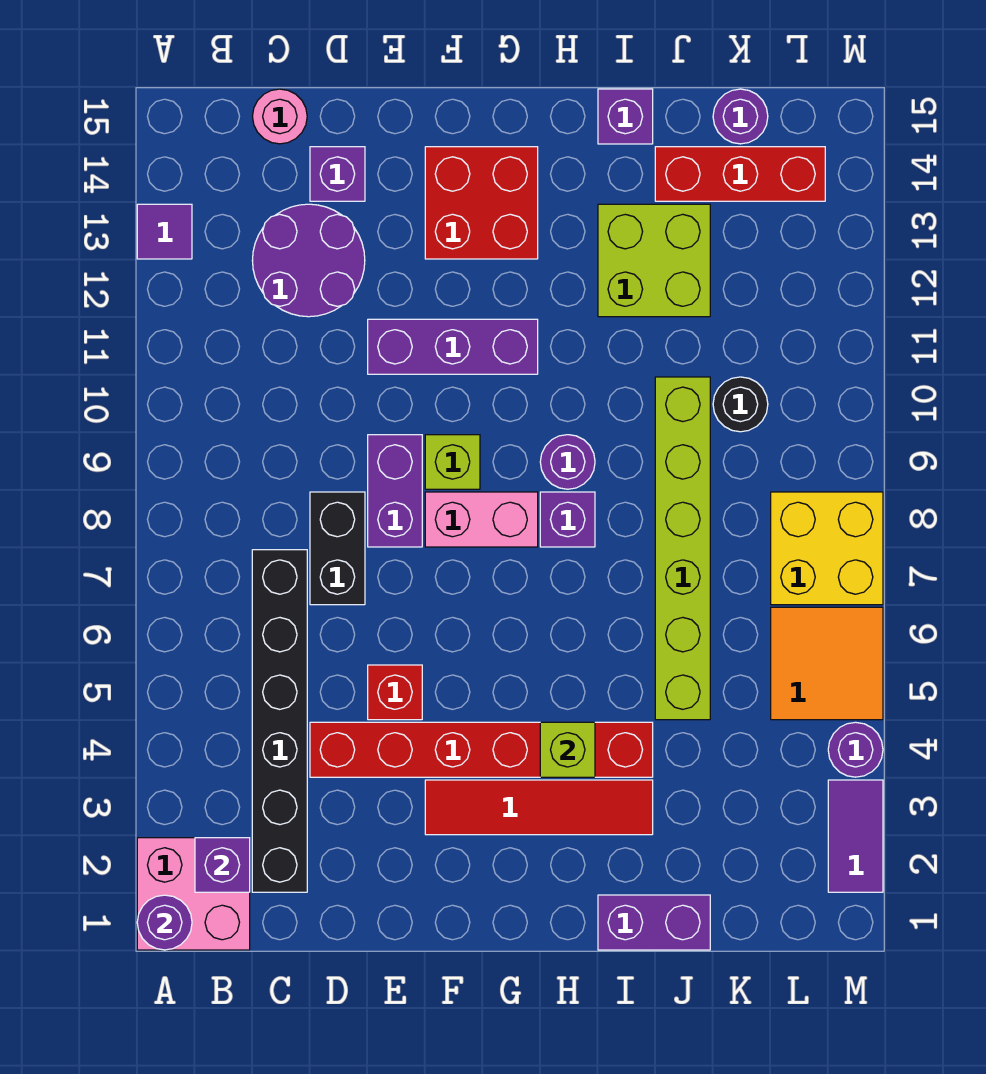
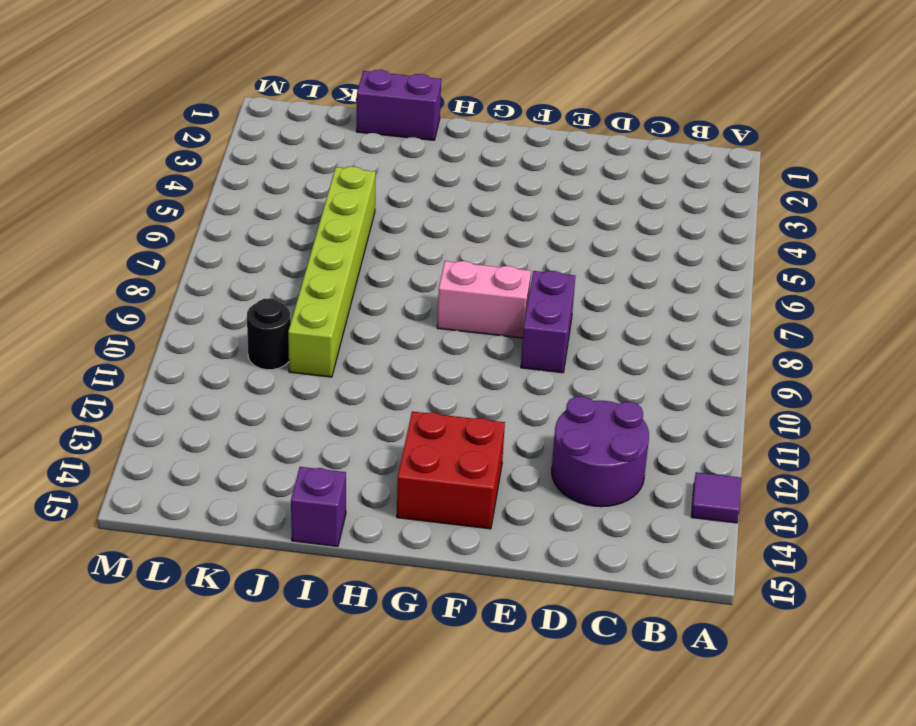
none -> pink 2x2 brick [137,838,250,950]
none -> black 1x6 brick [252,550,307,892]
none -> pink 1x1 round brick [253,89,307,144]
none -> red 1x6 brick [310,722,653,777]

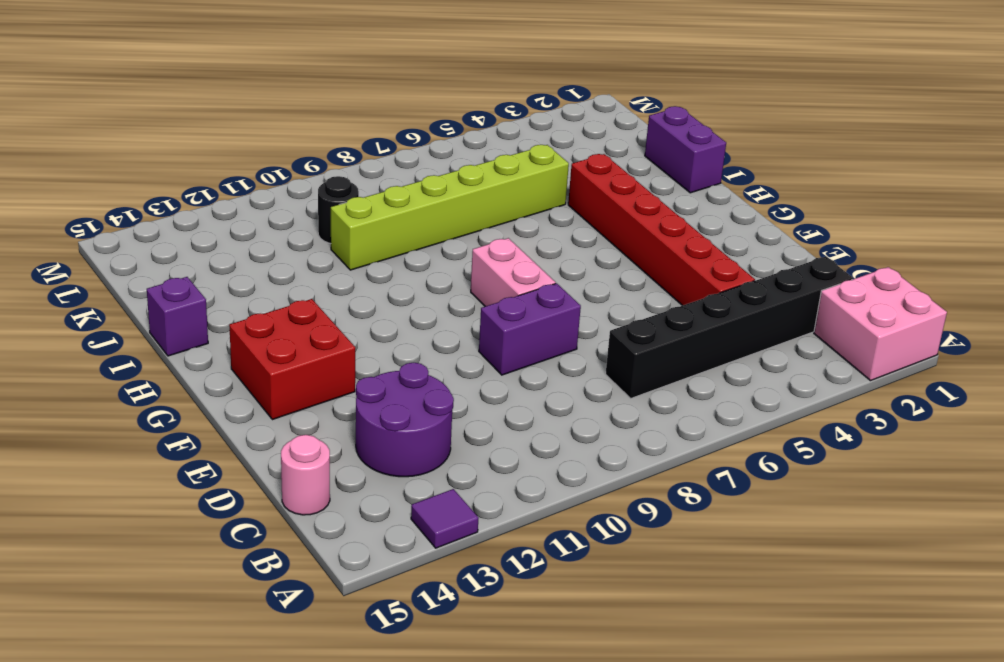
none -> black 1x2 brick [310,492,365,605]
none -> purple 1x1 brick [310,147,365,201]
none -> red 1x1 brick [368,665,422,720]
none -> purple 1x3 brick [368,319,538,374]

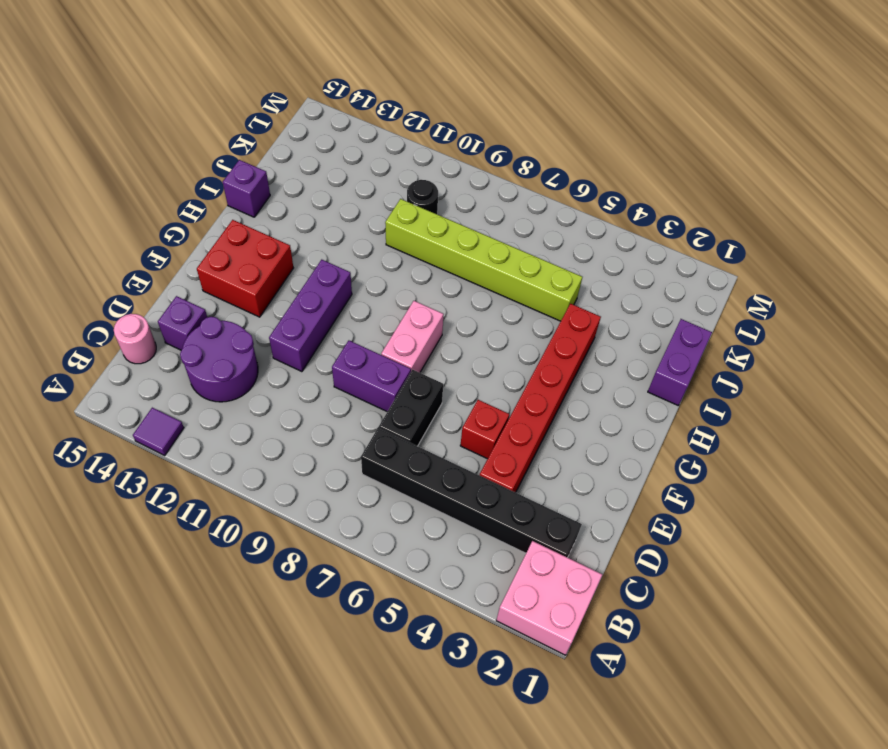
black 1x2 brick [379,370,443,446] -> black 1x2 brick turned to [310,492,365,605]
none -> red 1x4 tile [425,780,653,835]
none -> lime 1x1 brick [425,435,480,489]
none -> purple 1x1 brick [540,492,595,547]
none -> purple 1x1 round brick [540,435,595,489]

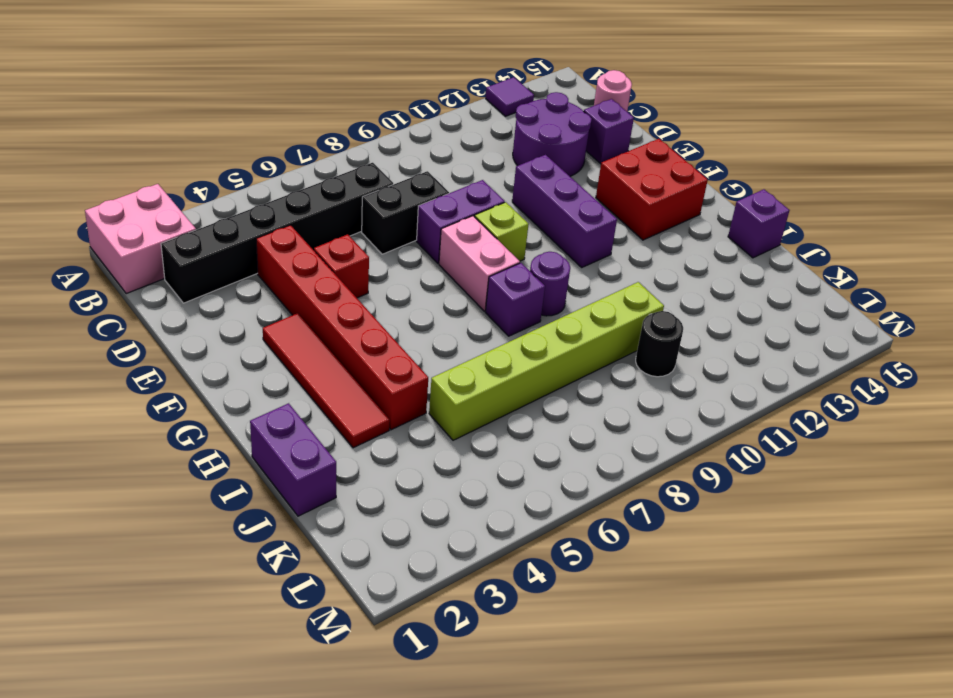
none -> lime 2x2 brick [598,204,710,317]
none -> red 1x3 brick [655,147,825,201]
none -> purple 1x1 round brick [713,89,768,144]
none -> orange 2x2 tile [771,607,883,720]

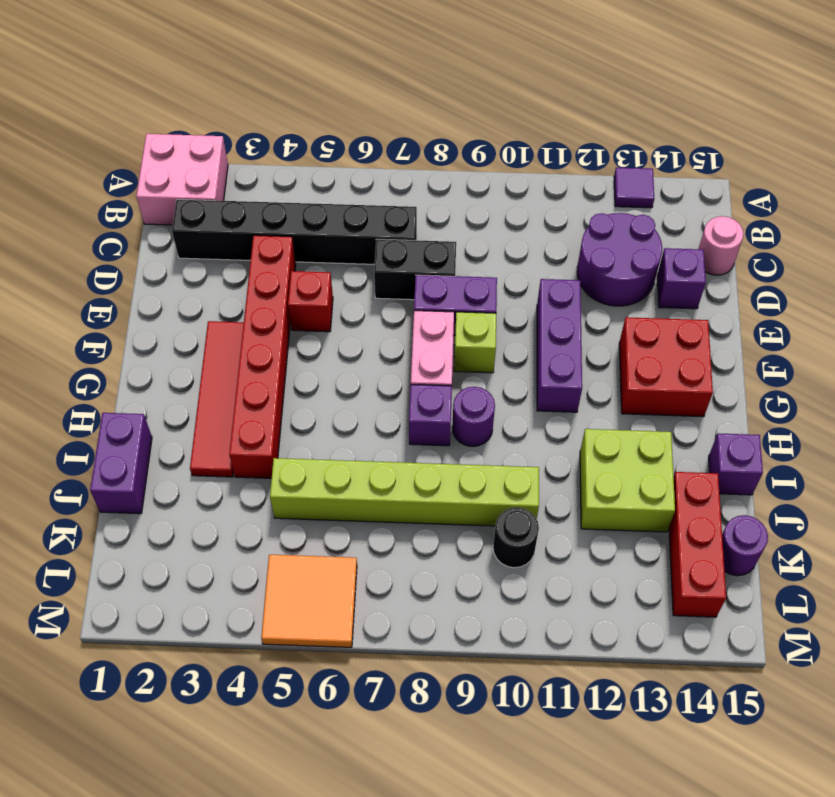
none -> yellow 2x2 brick [771,492,883,605]
none -> purple 1x2 tile [828,780,883,892]
none -> purple 1x1 round brick [828,722,883,777]
none -> purple 1x1 round brick [137,895,192,950]

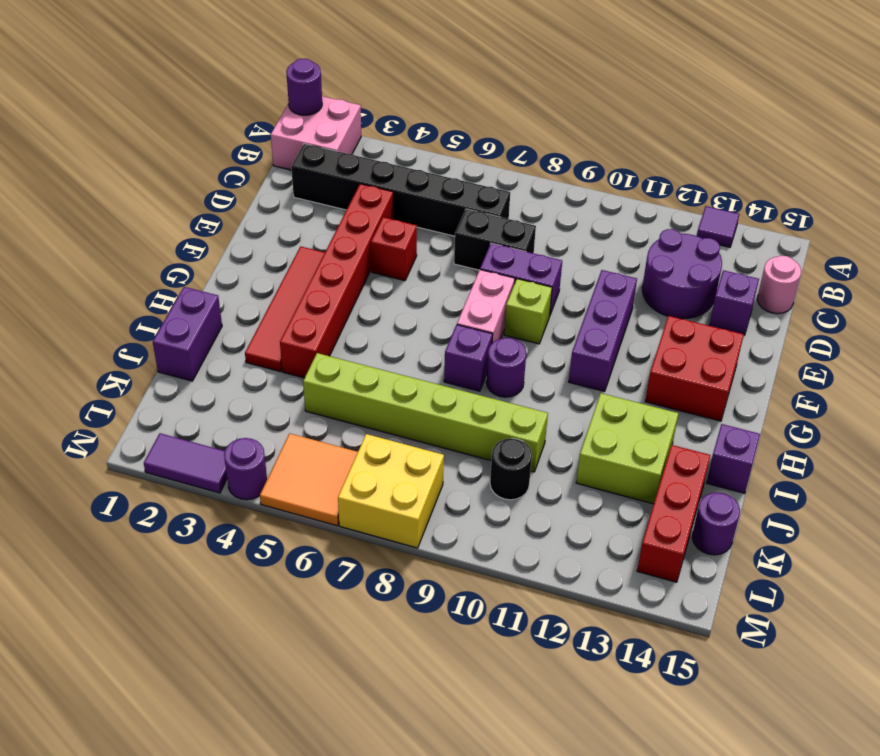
none -> purple 1x1 brick [195,838,250,892]
none -> lime 1x1 brick [540,722,595,777]

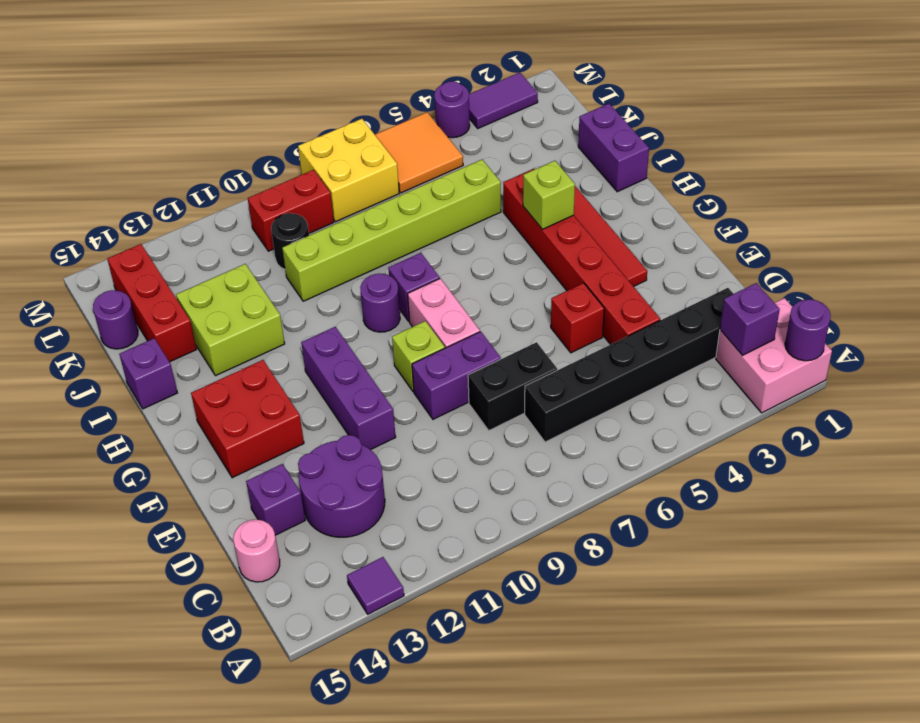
red 1x2 brick [248,170,334,251] -> none

